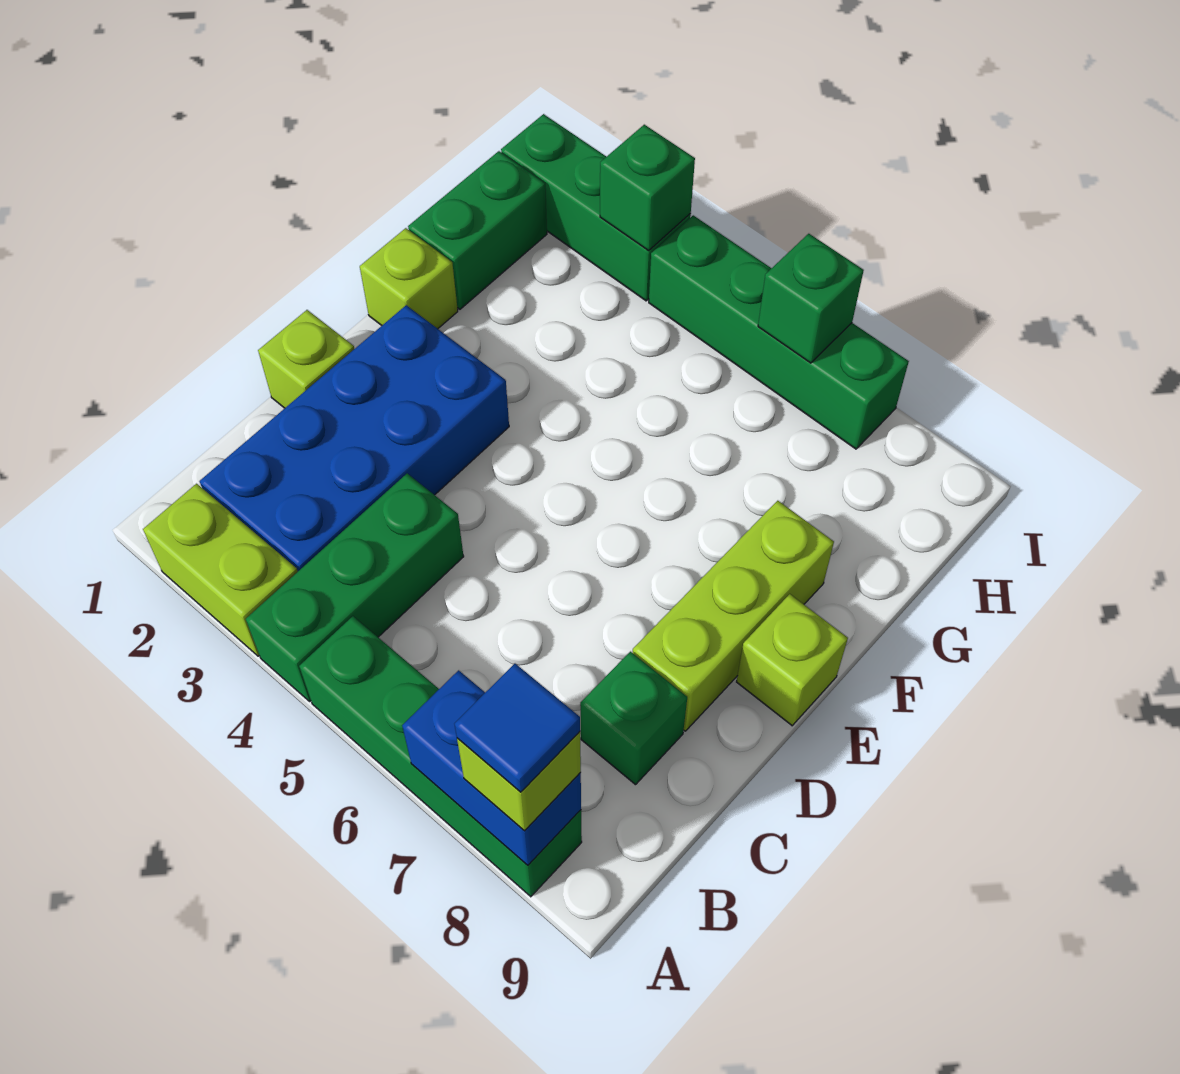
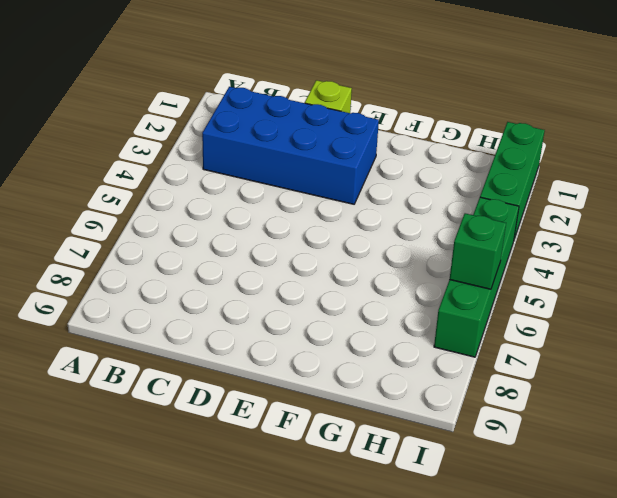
none -> lime 1x2 brick [143,484,298,656]
none -> green 1x3 brick [246,474,464,701]
none -> green 1x4 brick [299,616,582,897]

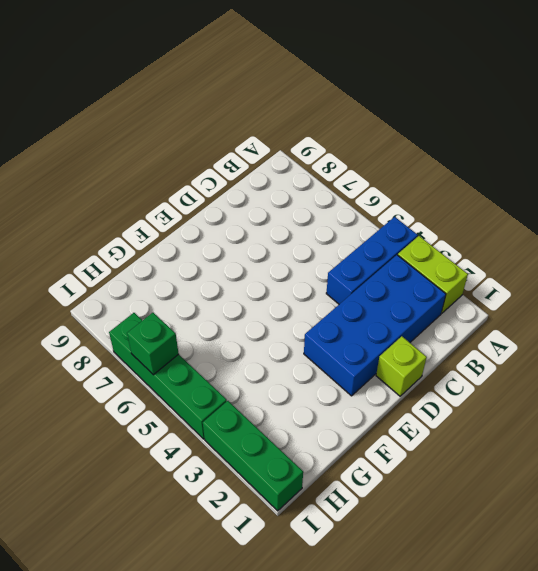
blue 1x3 brick [326,217,418,304] -> green 1x3 brick [246,474,464,701]
none -> green 1x4 brick [299,616,582,897]
none -> green 1x1 brick [580,652,687,785]
none -> lime 1x3 brick [633,501,834,731]

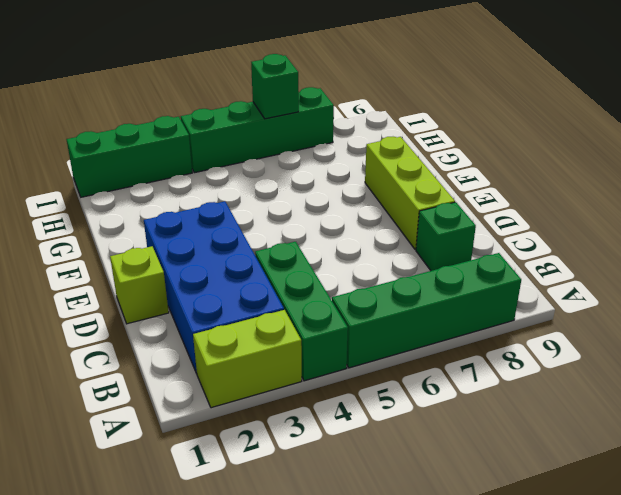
none -> lime 1x1 brick [737,594,848,726]
none -> lime 1x1 brick [360,228,458,329]
none -> green 1x2 brick [408,151,547,309]

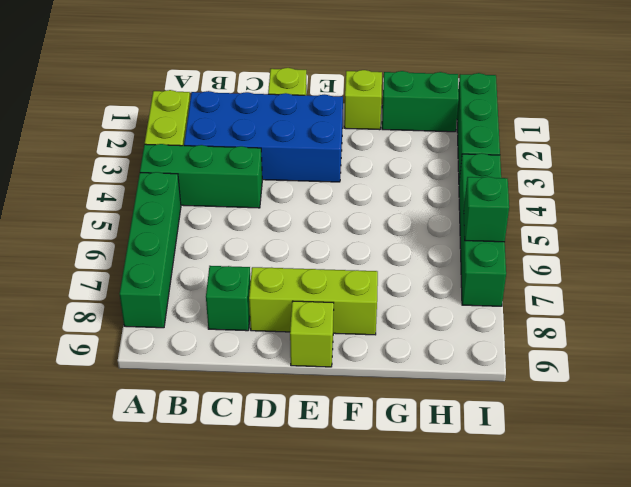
none -> blue 1x2 brick [402,670,581,865]
none -> green 1x1 brick [600,125,695,251]
none -> lime 1x1 brick [457,732,581,831]

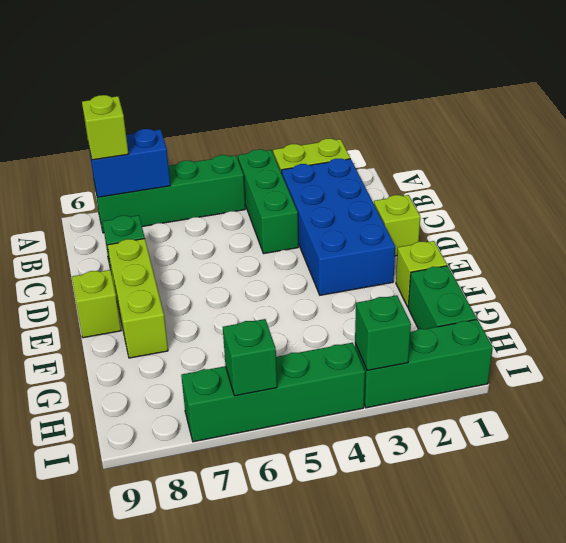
none -> blue 1x1 tile [454,664,580,792]

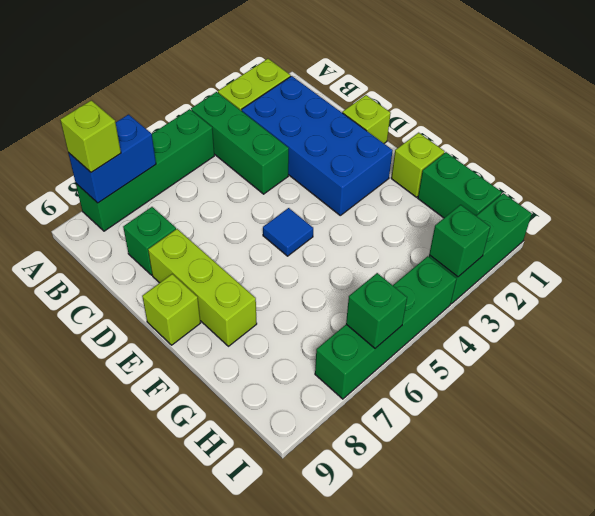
blue 1x1 tile [263,208,313,256] -> blue 1x1 tile moved to [454,664,580,792]

